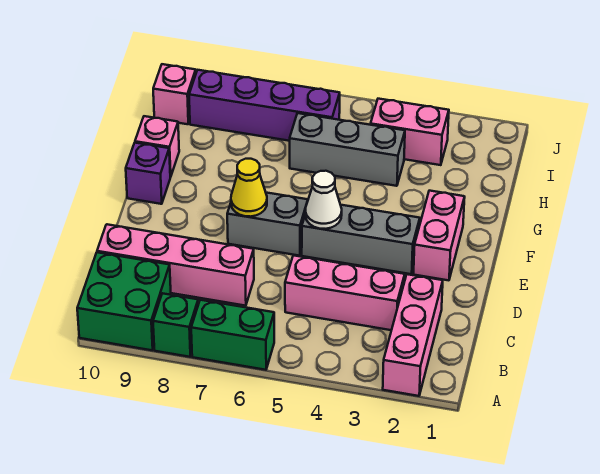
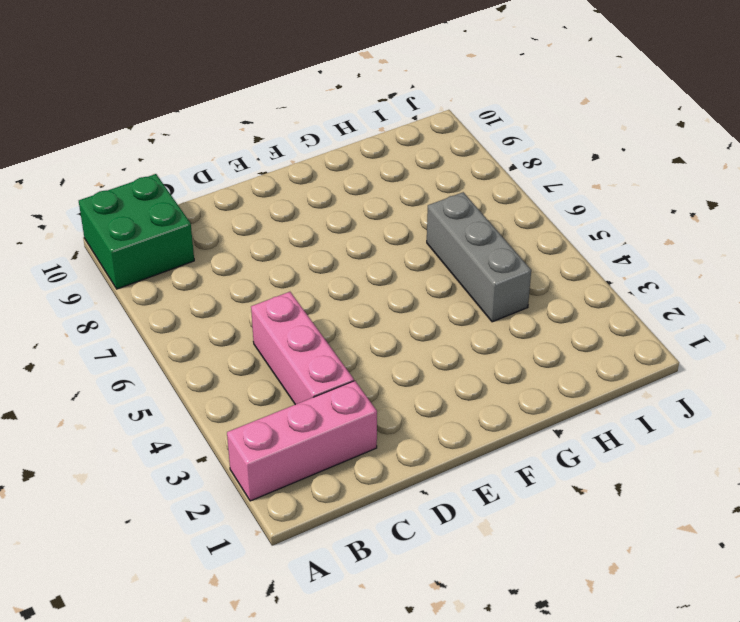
none -> green 1x2 brick [191,300,274,370]
none -> green 1x1 brick [153,293,198,357]
none -> pink 1x4 brick [97,224,254,306]

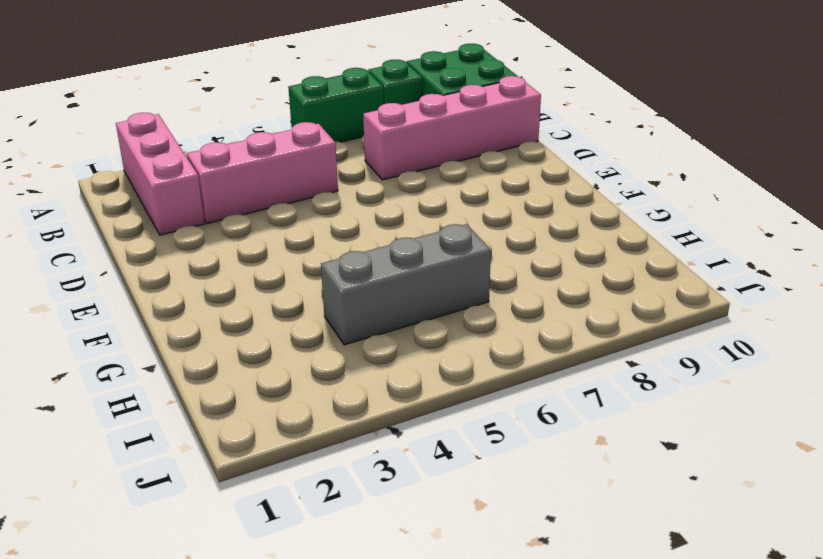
none -> pink 1x2 brick [414,191,465,280]
none -> grey 1x3 brick [302,205,420,274]
none -> grey 1x2 brick [227,193,308,256]

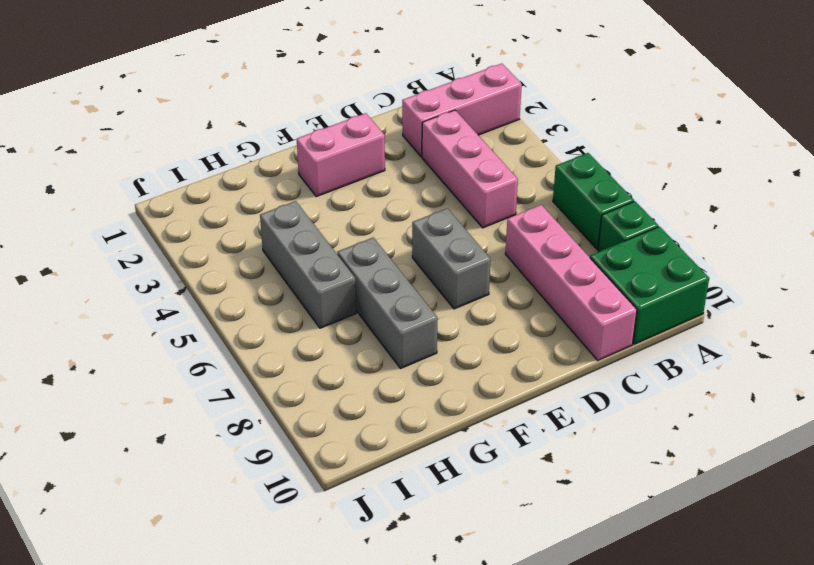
grey 1x3 brick [337,237,438,368] -> grey 1x3 brick moved to [302,205,420,274]
none -> purple 1x1 brick [126,143,170,204]
none -> pink 1x1 brick [135,116,179,177]
none -> pink 1x2 brick [371,99,449,165]

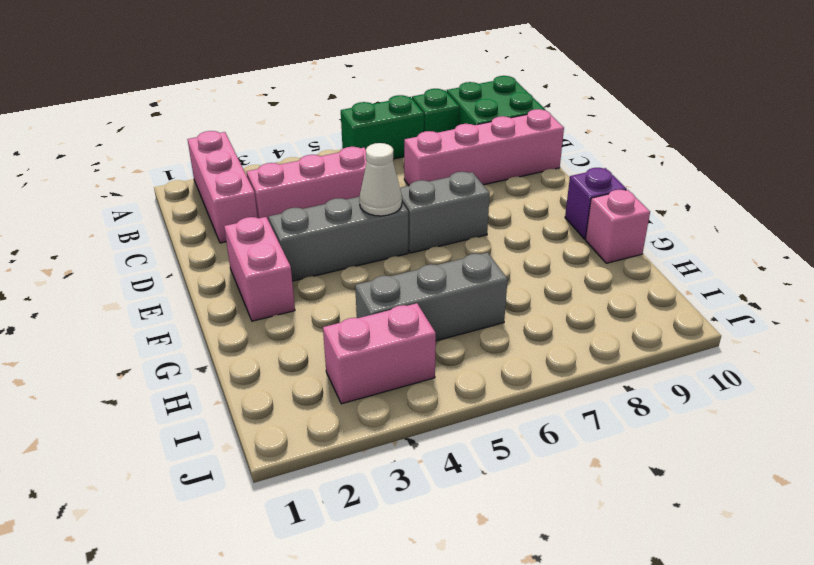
none -> purple 1x4 brick [189,70,340,141]
none -> pink 1x1 brick [153,64,196,124]
none -> yellow 1x1 cone [231,159,267,217]

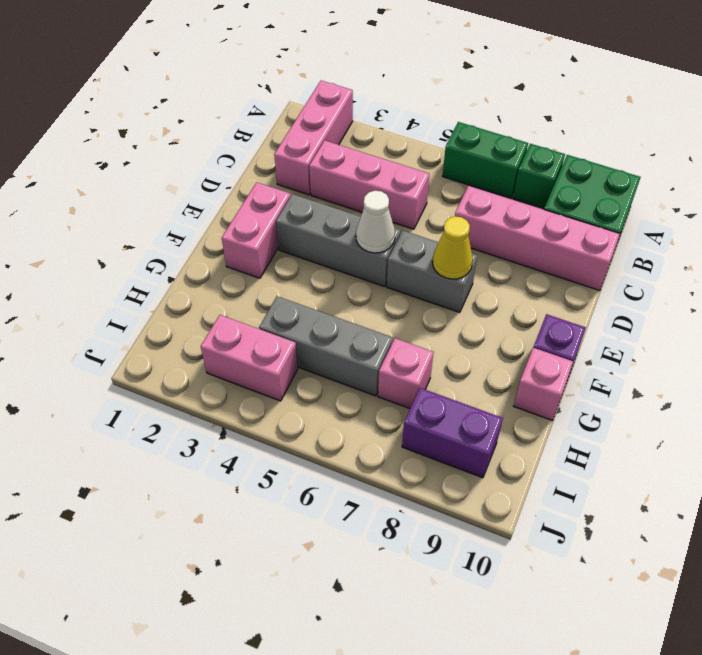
pink 1x1 brick [378,338,433,408] -> pink 1x1 brick moved to [153,64,196,124]
purple 1x2 brick [402,388,503,478] -> purple 1x4 brick [189,70,340,141]

